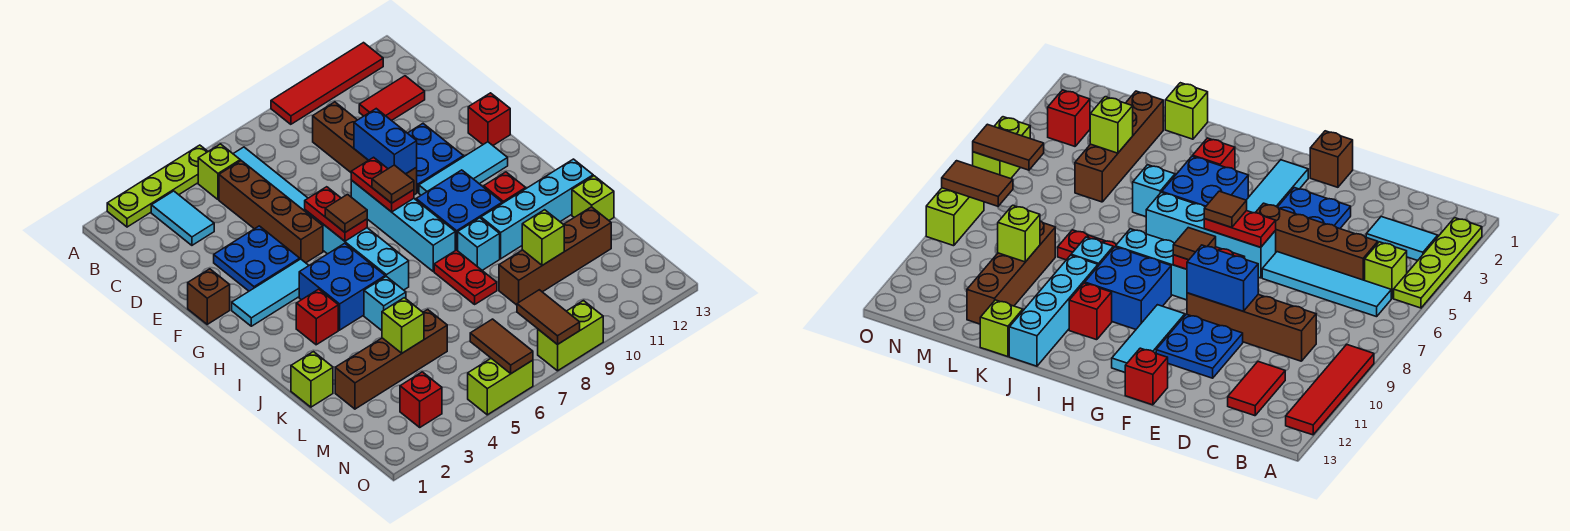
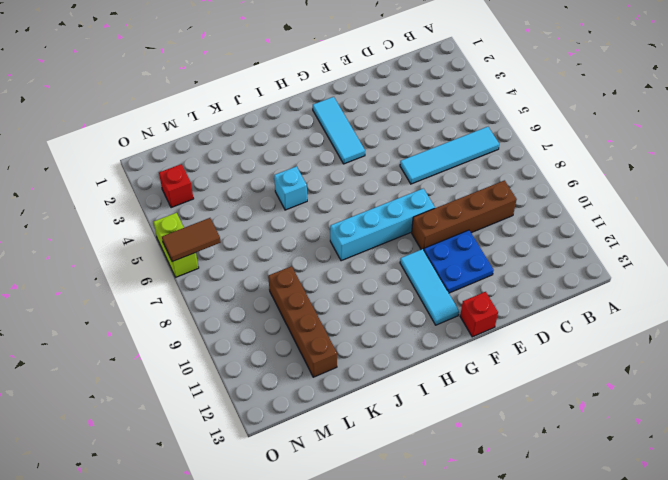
none -> lime 1x4 plate [107,145,208,227]
none -> red 1x4 tile [271,43,383,124]
none -> cyan 1x2 tile [151,191,214,245]
none -> lime 1x1 brick [198,144,240,200]

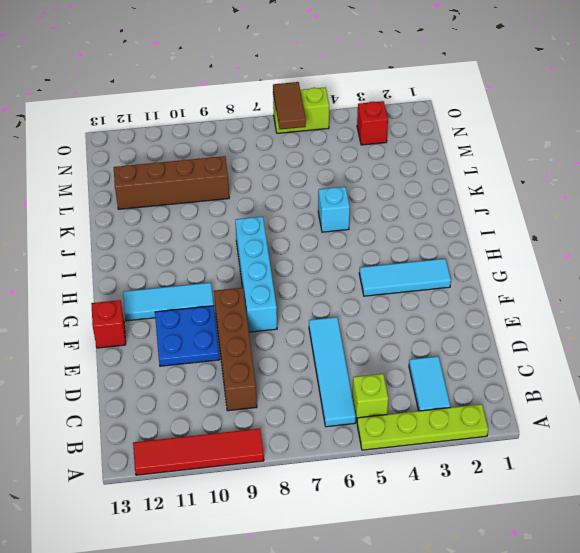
none -> brown 1x4 brick [219,161,323,263]
none -> red 1x2 tile [359,76,425,121]
none -> blue 2x2 plate [214,226,300,291]
none -> brown 1x1 brick [188,269,230,324]

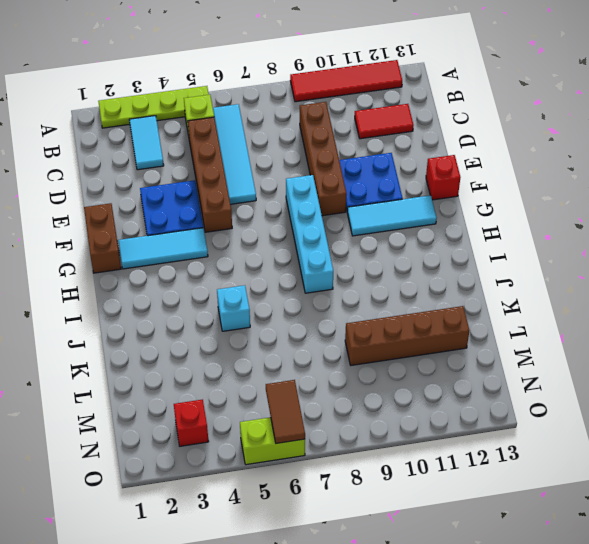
brown 1x2 brick [84,203,121,273] -> brown 1x1 brick [188,269,230,324]
none -> cyan 1x4 brick [305,210,409,290]
none -> blue 2x2 brick [299,243,385,330]
none -> blue 2x2 brick [416,170,502,251]
none -> red 1x1 brick [296,289,338,345]

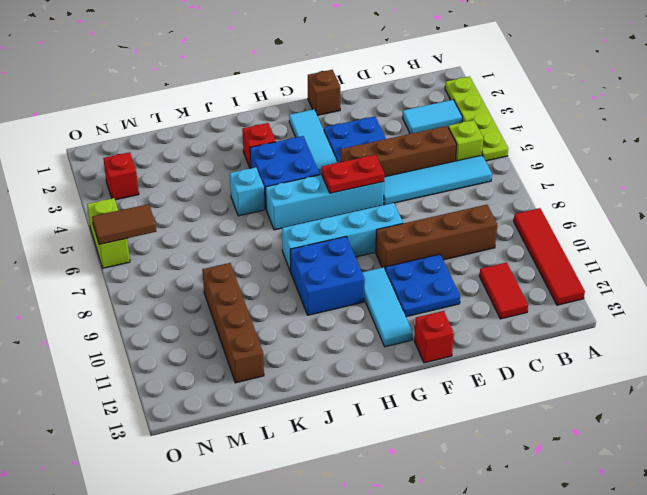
none -> red 1x1 brick [484,172,526,203]
none -> red 1x2 plate [434,250,497,304]
none -> cyan 1x1 brick [458,218,500,270]
none -> cyan 1x4 brick [481,159,593,259]

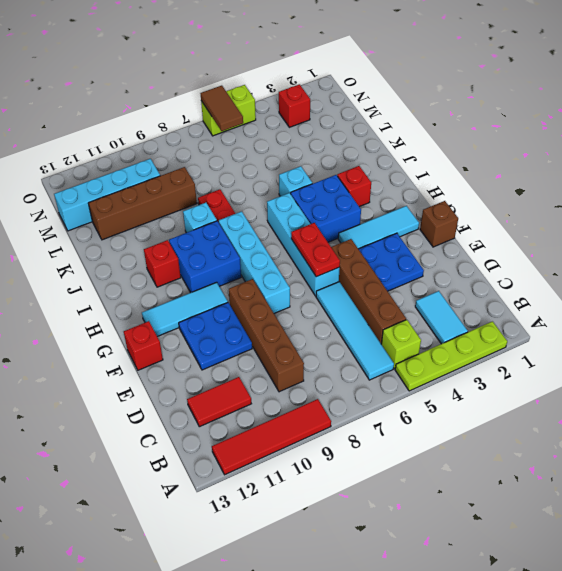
cyan 1x4 brick [54,159,160,231] -> cyan 1x4 brick moved to [481,159,593,259]
none -> lime 1x1 brick [291,352,333,407]
none -> lime 1x1 brick [572,176,614,220]
none -> brown 1x4 brick [335,310,447,409]
none -> lime 1x2 brick [538,301,603,371]

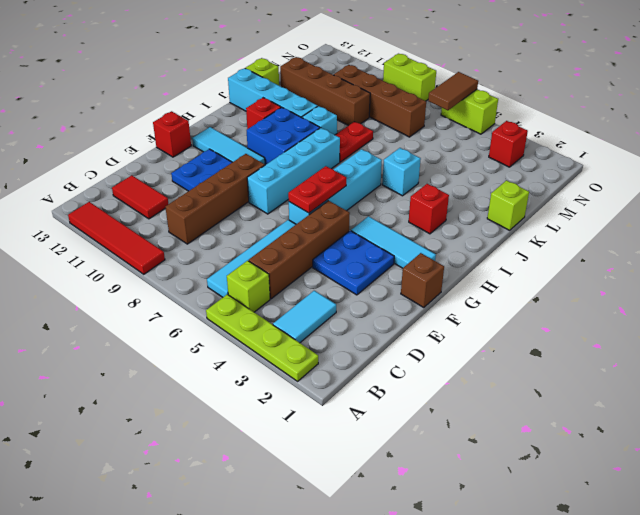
brown 1x4 brick [334,65,426,137] -> brown 1x4 brick moved to [335,310,447,409]
none -> blue 2x2 brick [299,243,385,330]
none -> blue 1x2 brick [354,109,417,174]
none -> red 1x2 plate [351,157,414,212]
none -> lime 1x1 brick [382,298,424,353]

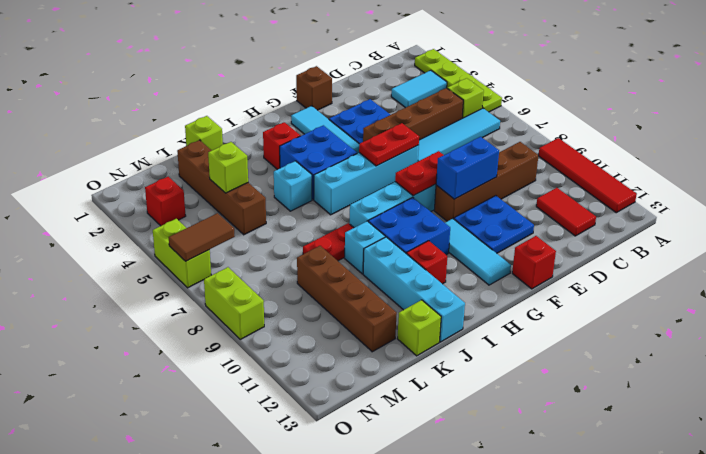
none -> lime 1x1 brick [522,210,564,265]
none -> brown 1x2 tile [517,290,580,345]
none -> brown 1x1 tile [325,195,367,232]
none -> brown 1x1 tile [372,165,414,203]

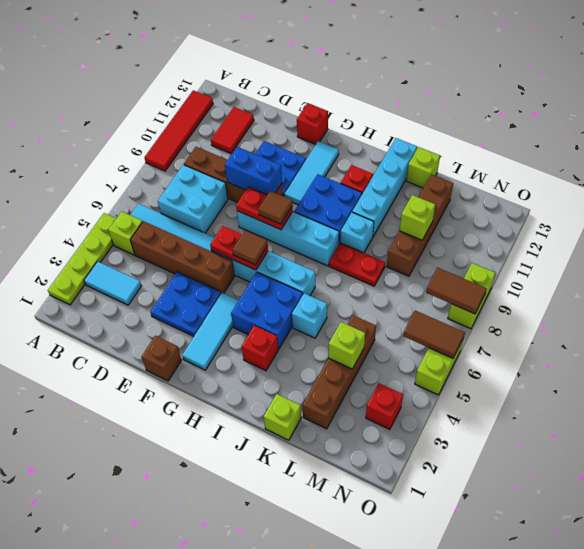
cyan 2x2 brick [158,165,228,233] -> none

